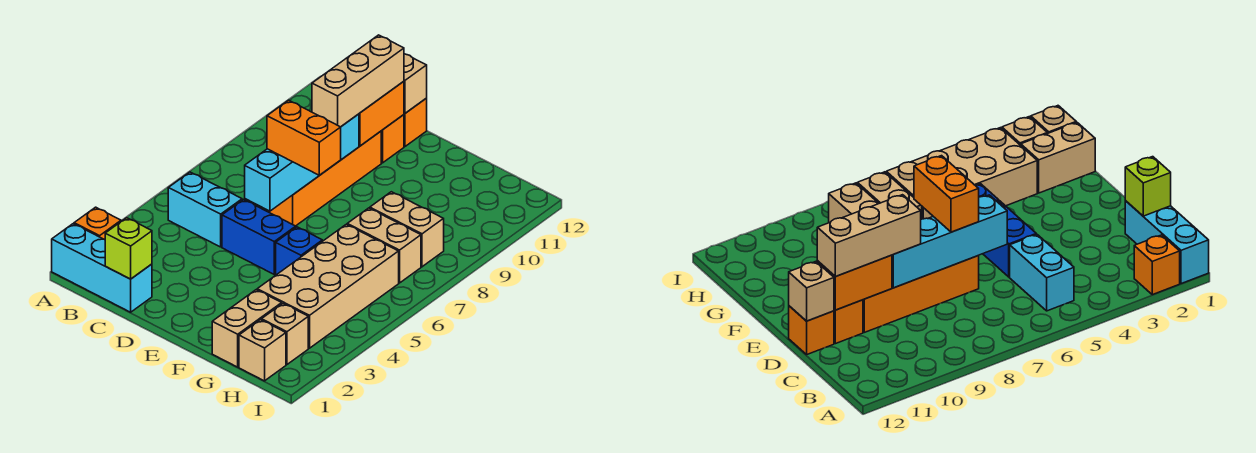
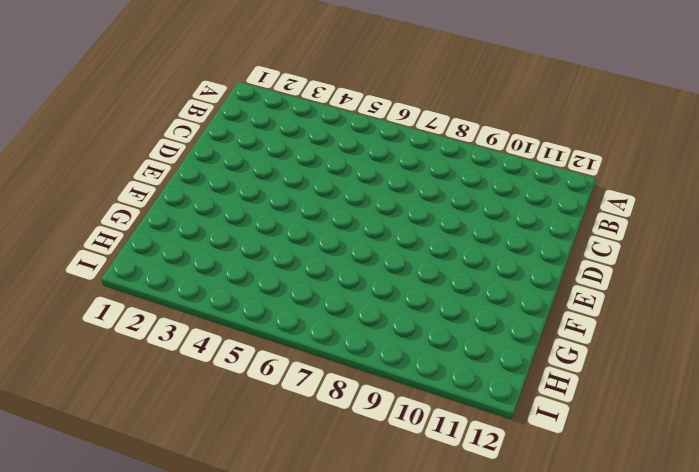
none -> cyan 1x3 brick [52,224,152,312]
none -> orange 1x1 brick [74,207,121,240]
none -> cyan 1x2 brick [168,172,242,247]

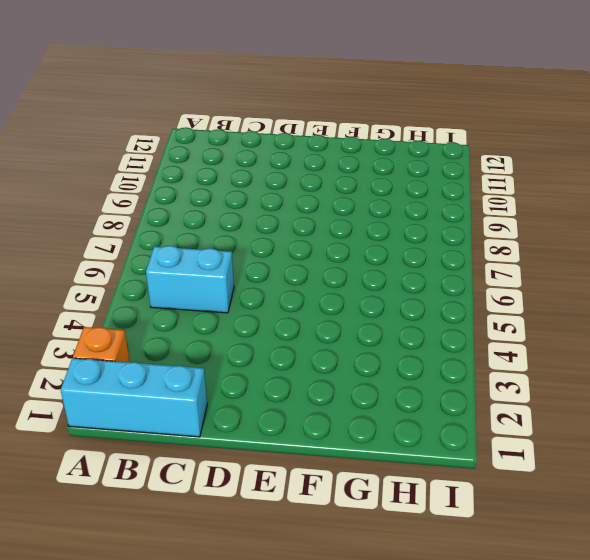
none -> blue 1x2 brick [222,200,296,274]
none -> orange 1x4 brick [267,131,381,226]
none -> orange 1x1 brick [381,115,404,163]

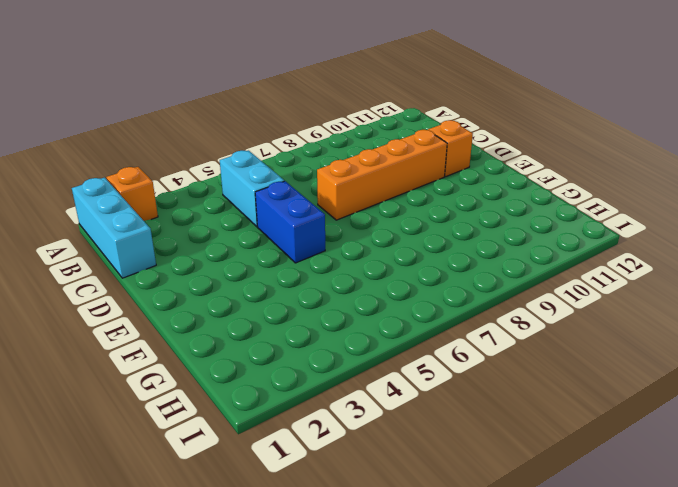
none -> orange 1x1 brick [404,99,427,146]
none -> blue 1x1 brick [276,227,322,275]
none -> tan 1x2 brick [212,290,282,367]

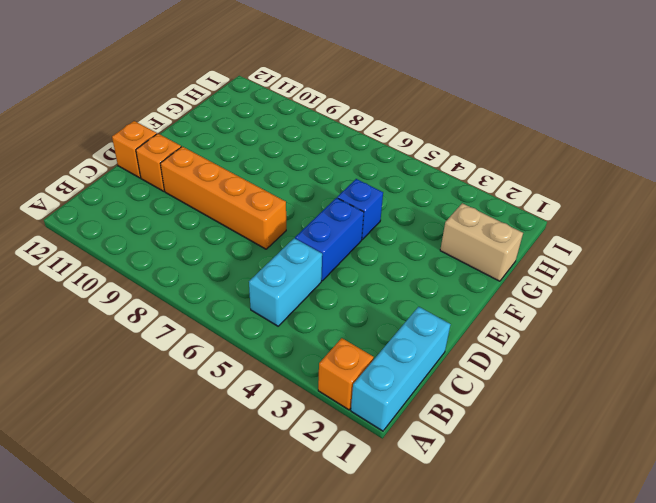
none -> tan 2x4 brick [257,224,399,348]
none -> tan 1x2 brick [347,208,421,283]
none -> tan 1x2 brick [370,192,444,267]

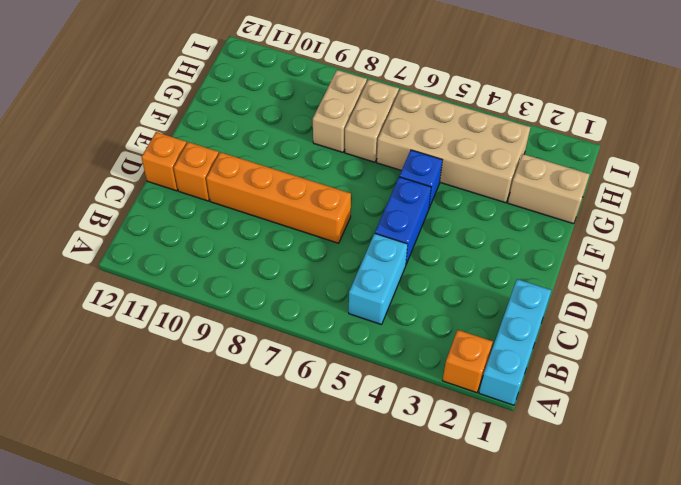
none -> tan 1x1 brick [239,320,286,381]
none -> tan 1x1 brick [262,303,308,364]
none -> lime 1x1 brick [105,218,152,279]

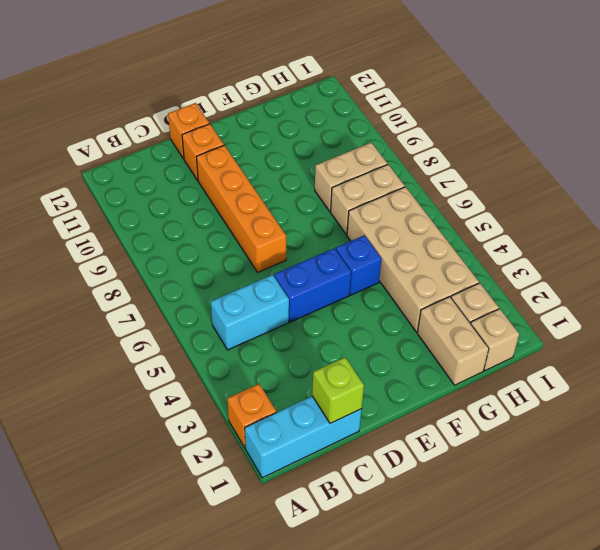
none -> cyan 1x4 brick [245,114,359,211]
none -> orange 1x2 brick [359,81,404,146]
none -> tan 1x1 brick [404,54,427,113]

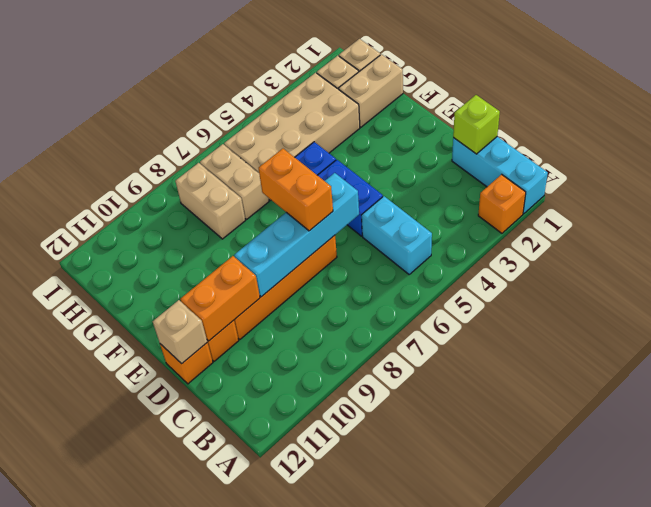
none -> tan 1x3 brick [312,35,404,127]

